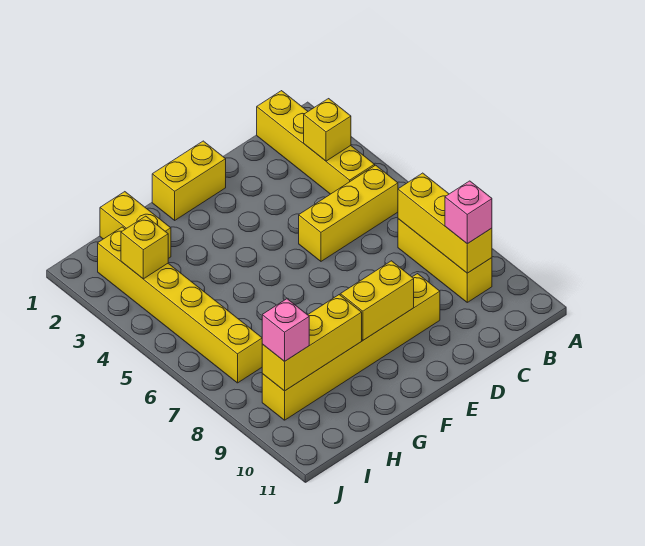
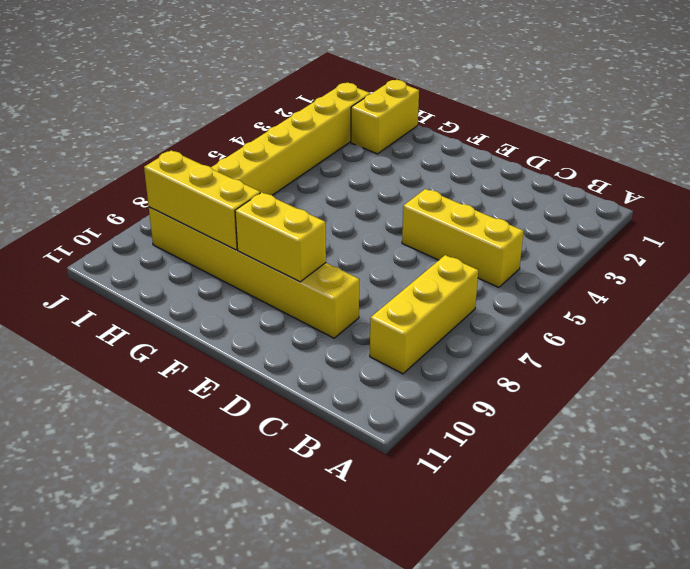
none -> yellow 1x4 brick [257,91,375,194]
none -> yellow 1x2 brick [152,141,226,220]
none -> yellow 1x1 brick [304,99,351,161]

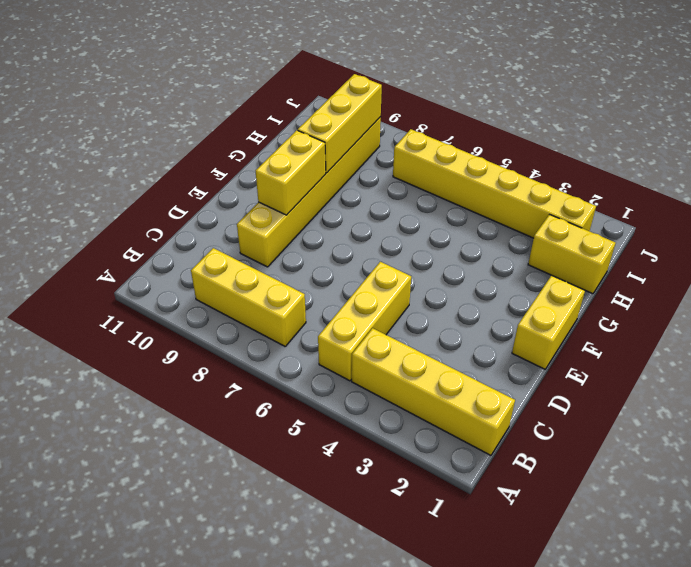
none -> yellow 1x1 brick [304,99,351,161]
none -> yellow 1x3 brick [398,173,492,273]
none -> yellow 1x1 brick [121,216,168,279]

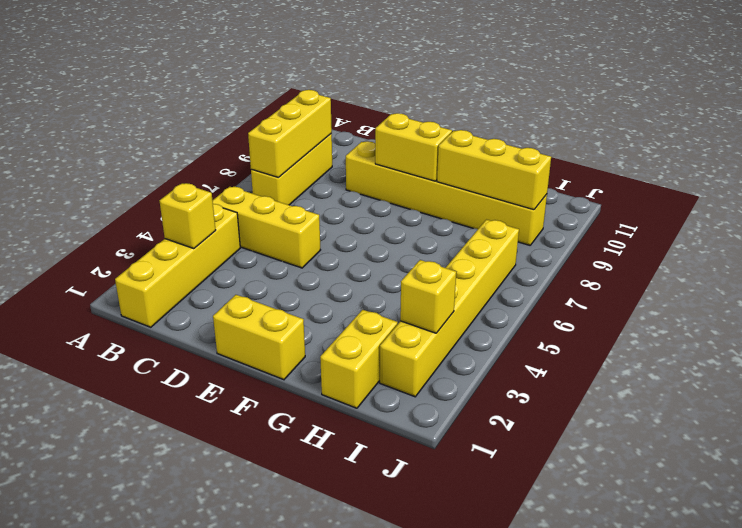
none -> pink 1x1 brick [445,181,492,244]
none -> pink 1x1 brick [262,299,309,361]

